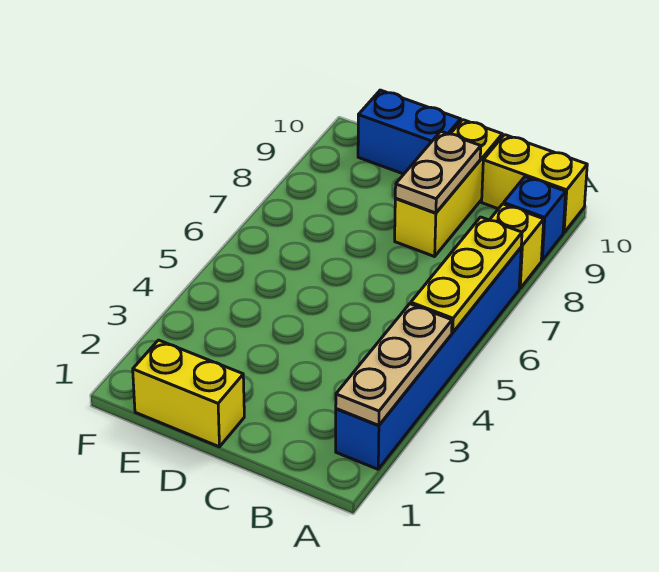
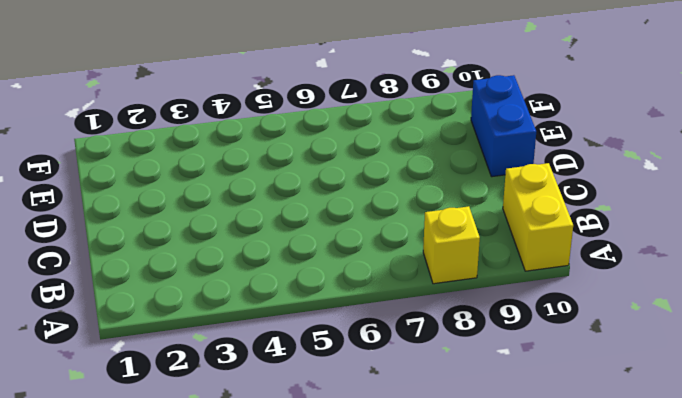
none -> blue 1x6 brick [336,248,521,469]
none -> blue 1x1 brick [504,177,566,260]

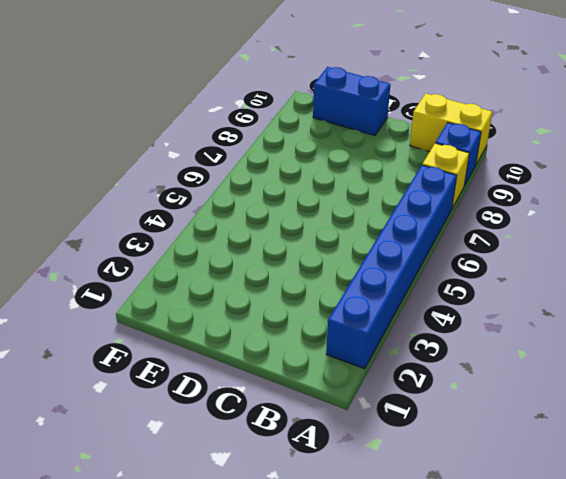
none -> yellow 1x3 brick [395,120,502,257]
none -> yellow 1x2 brick [133,340,244,447]

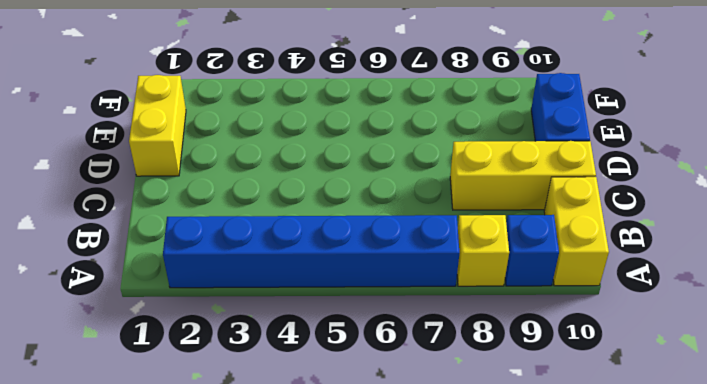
none -> tan 1x3 plate [336,304,452,425]
none -> yellow 1x3 plate [411,217,522,333]

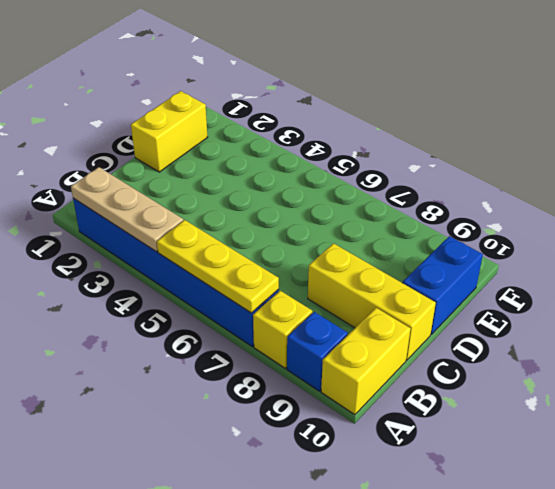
none -> tan 1x2 plate [395,131,481,213]

